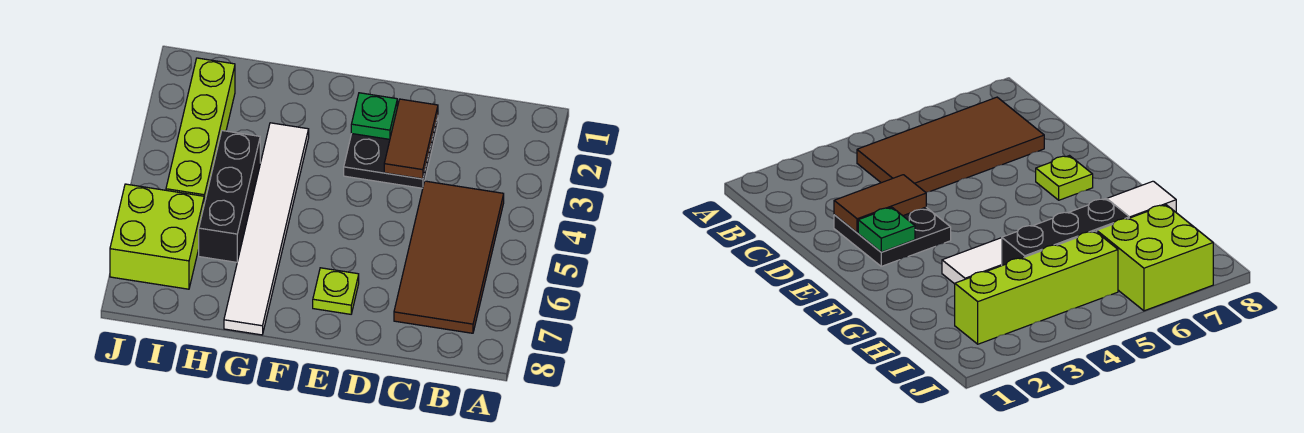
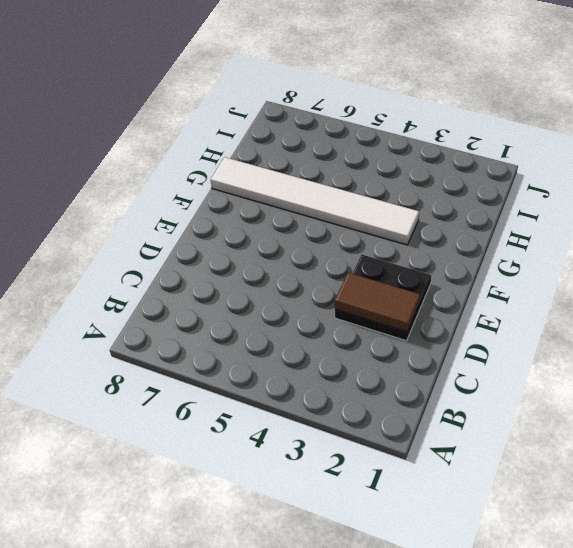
none -> brown 2x4 tile [394,181,504,333]
none -> lime 1x1 plate [313,268,359,314]

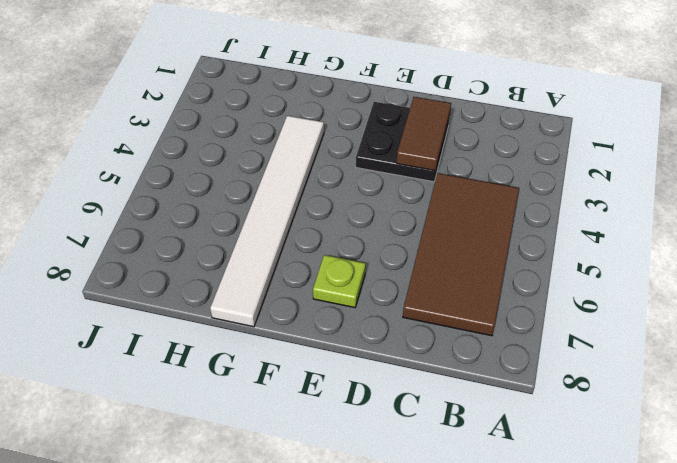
none -> black 1x3 brick [199,131,260,262]
none -> lime 1x4 brick [166,58,235,204]

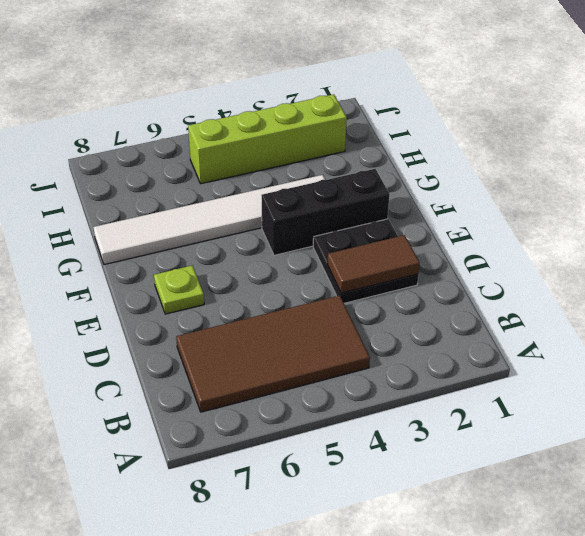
black 1x3 brick [261,169,390,255] -> black 1x3 brick moved to [199,131,260,262]
none -> lime 2x2 brick [110,184,204,289]
none -> green 1x1 plate [351,93,397,139]

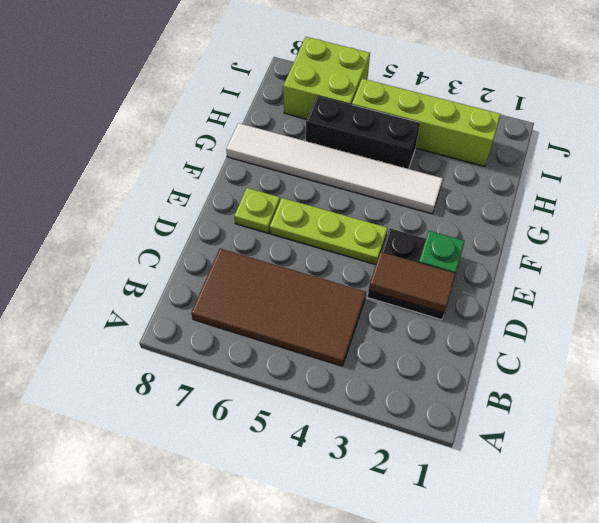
lime 1x3 plate [270,198,388,264] -> none

